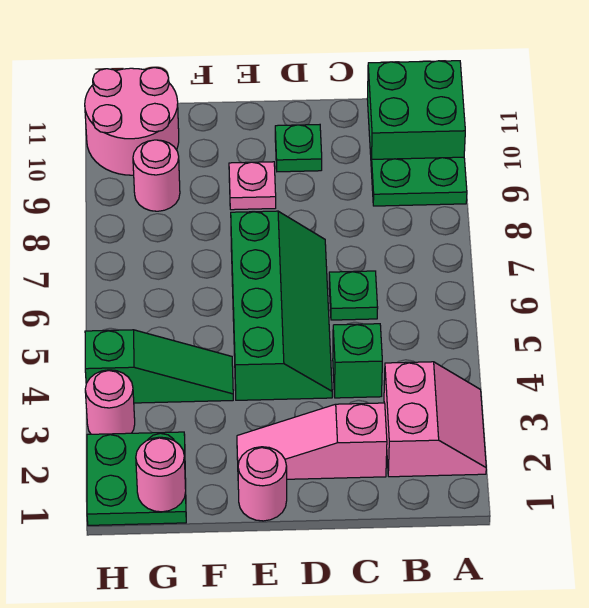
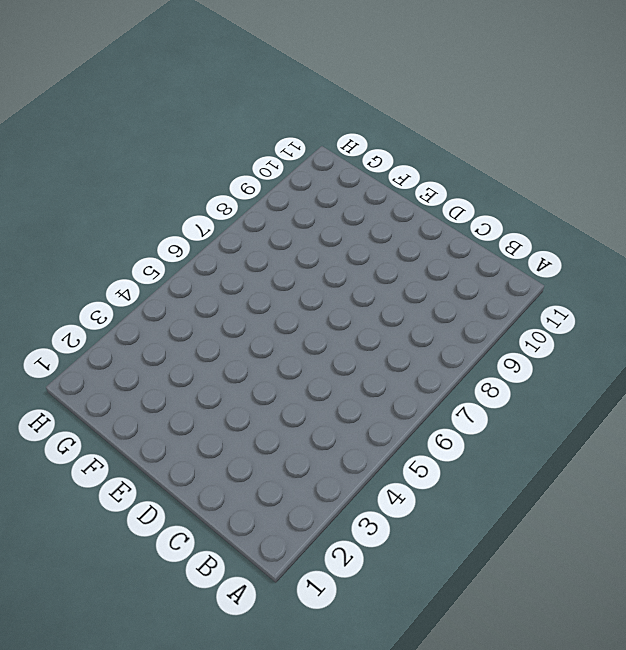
none -> pink 2x2 slope [384,362,486,477]
none -> green 1x2 plate [371,157,467,206]
none -> green 2x2 brick [367,61,465,168]

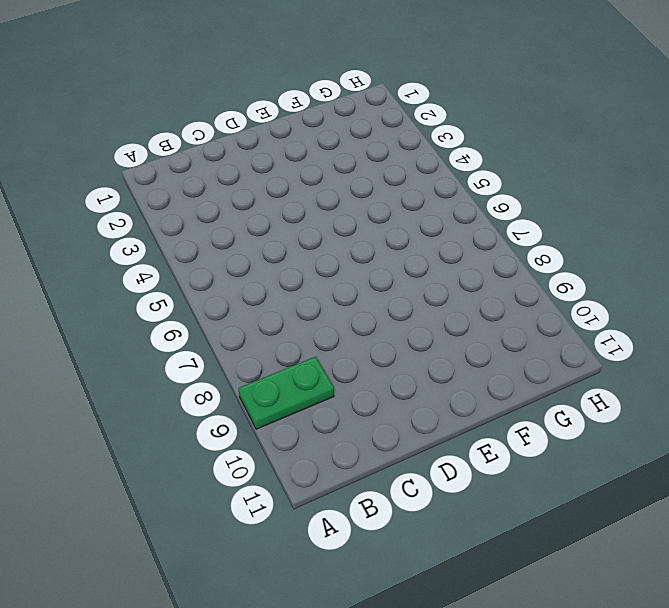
none -> pink 2x2 slope [384,362,486,477]
none -> green 2x2 brick [367,61,465,168]
none -> pink 1x3 slope [237,403,387,479]

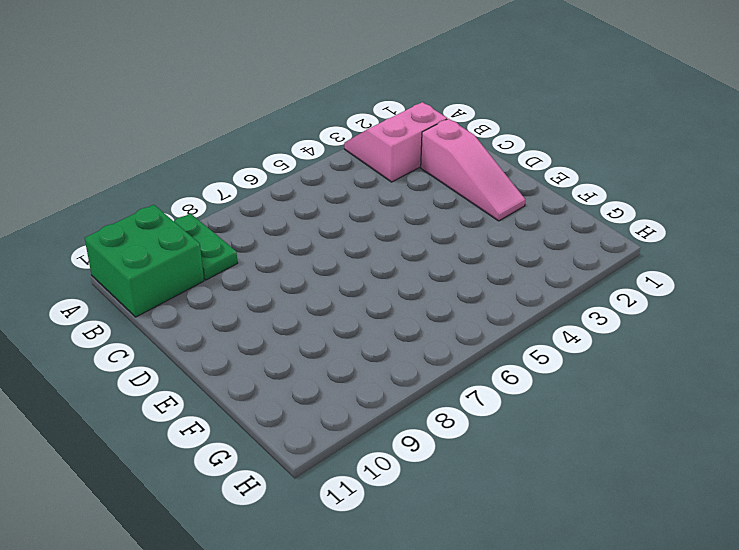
none -> green 1x1 brick [333,324,382,398]
none -> green 1x1 plate [329,271,378,320]
none -> green 2x4 slope [231,211,332,400]

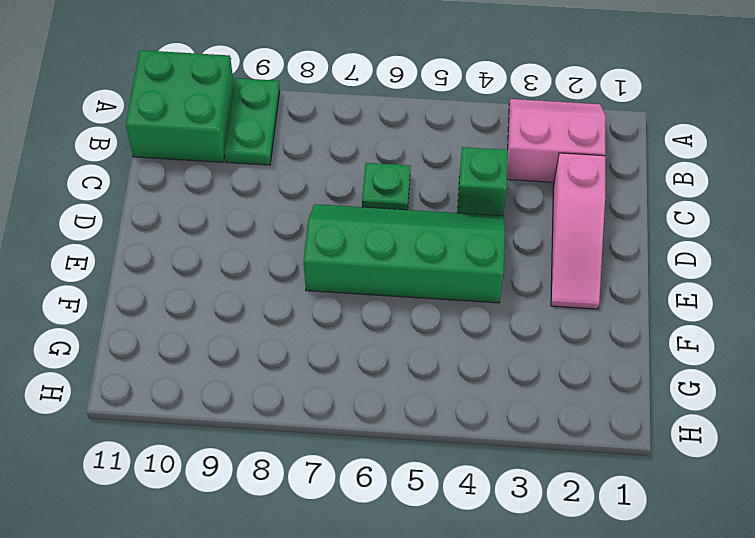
none -> green 1x1 plate [275,125,322,172]
none -> pink 1x1 round brick [238,447,287,521]
none -> pink 1x1 plate [229,162,276,210]

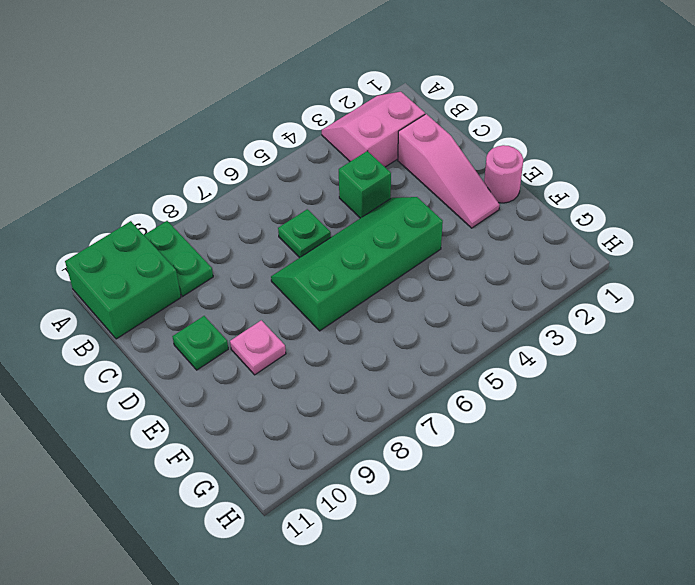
none -> green 1x3 slope [85,330,233,403]
none -> green 2x2 plate [87,432,186,525]
none -> pink 1x1 round brick [133,140,180,211]

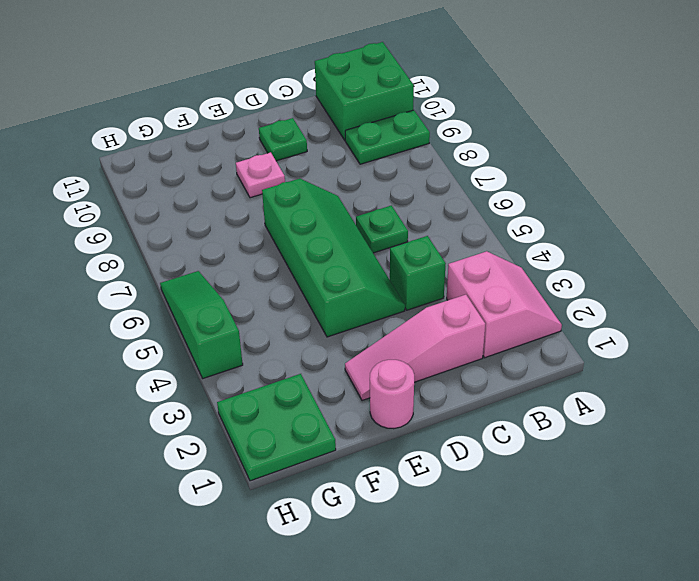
green 1x3 slope [160,271,243,378] -> green 1x3 slope turned to [85,330,233,403]
none -> pink 1x1 round brick [133,140,180,211]
none -> pink 2x2 round brick [85,68,179,175]
none -> pink 1x1 round brick [85,370,135,434]

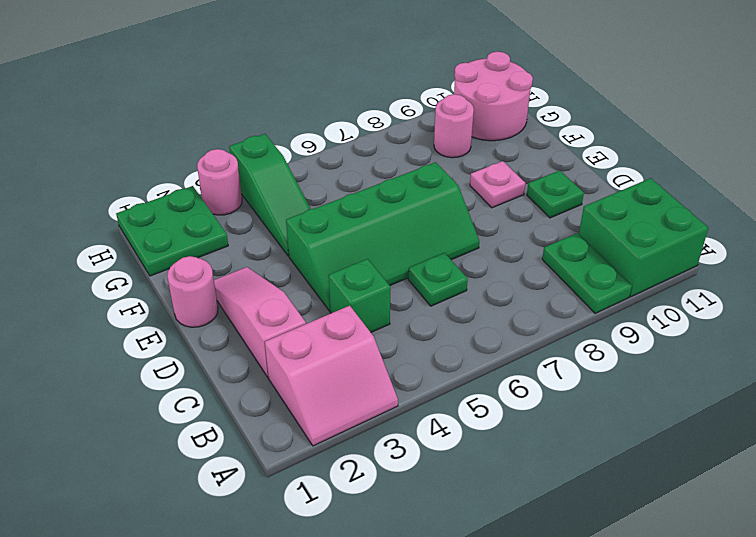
none -> pink 1x1 round brick [136,437,186,512]

